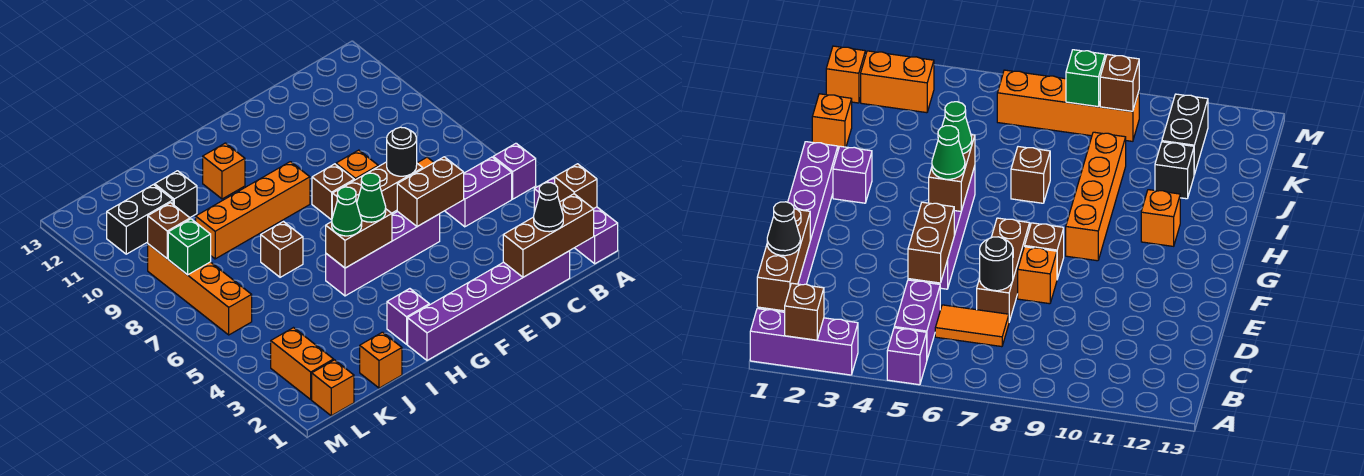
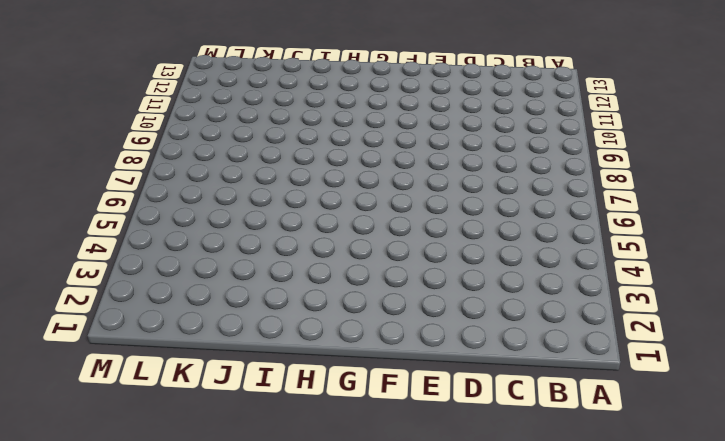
none -> purple 1x3 brick [534,177,618,264]
none -> purple 1x1 brick [493,143,536,199]
none -> purple 1x2 brick [445,157,512,227]

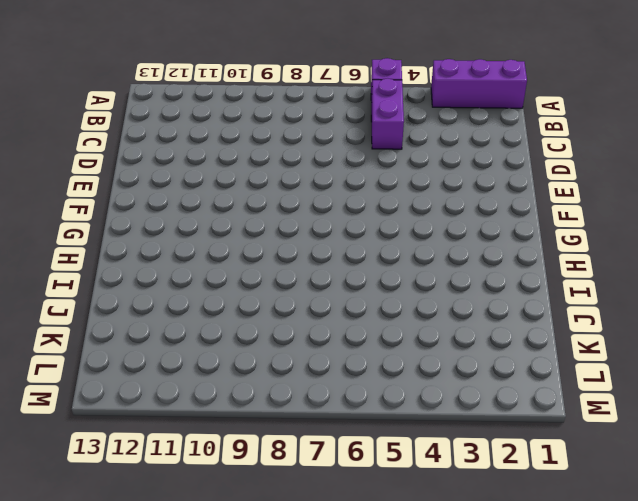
none -> purple 1x6 brick [408,251,570,360]
none -> orange 1x2 tile [935,305,1009,347]
none -> brown 1x3 brick [332,162,423,217]

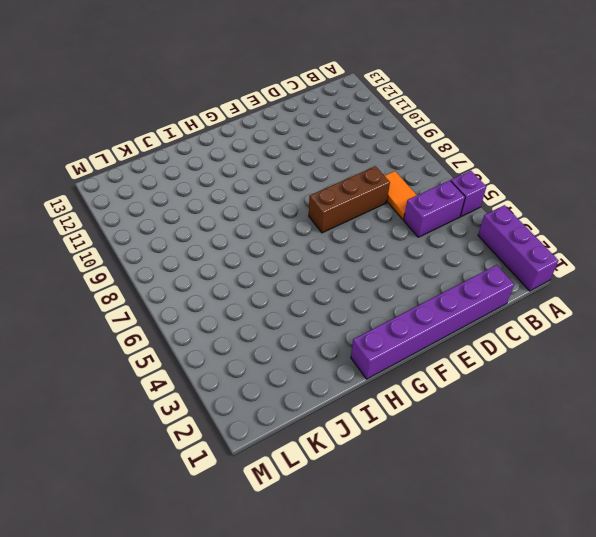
none -> purple 1x4 brick [326,212,440,296]
none -> orange 1x1 brick [336,150,378,180]
none -> brown 1x1 brick [312,164,354,220]

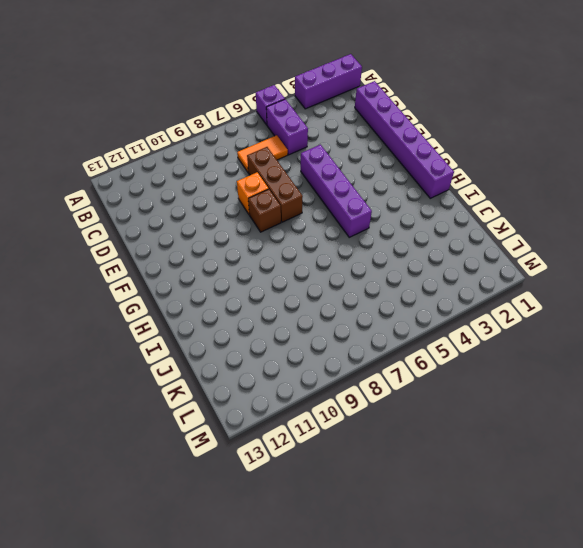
none -> orange 1x4 brick [196,162,310,259]
none -> purple 1x1 brick [387,289,429,344]
none -> orange 1x1 brick [203,143,245,199]

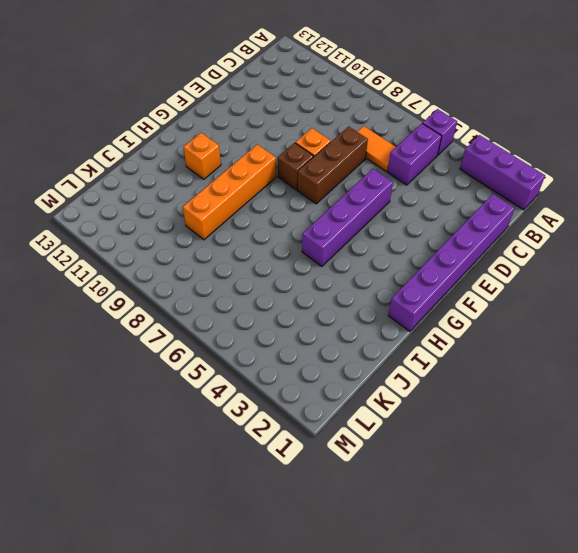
none -> purple 1x1 brick [387,289,429,344]
none -> brown 1x1 brick [261,222,303,277]
none -> orange 1x1 brick [360,332,402,388]

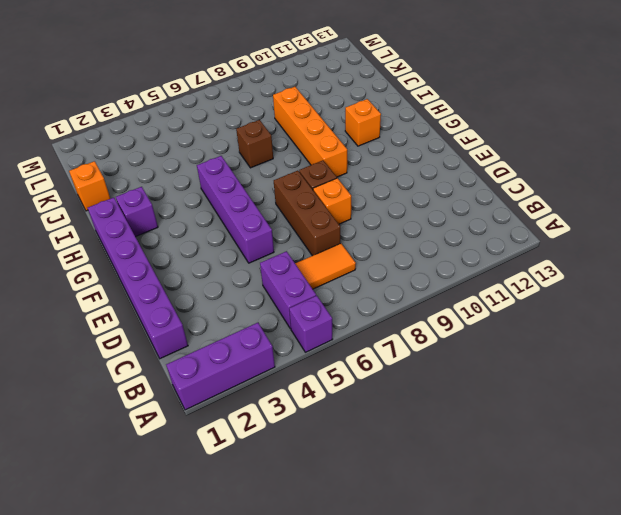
none -> black 1x1 brick [155,171,197,218]
none -> black 1x2 brick [107,185,173,254]
none -> orange 1x1 brick [312,360,354,416]

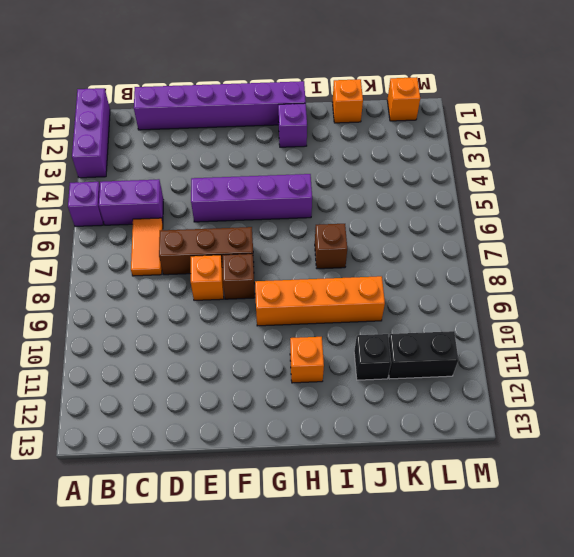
none -> orange 1x2 brick [271,328,334,399]
none -> orange 1x4 brick [148,244,252,335]
none -> brown 1x1 brick [555,164,597,209]

